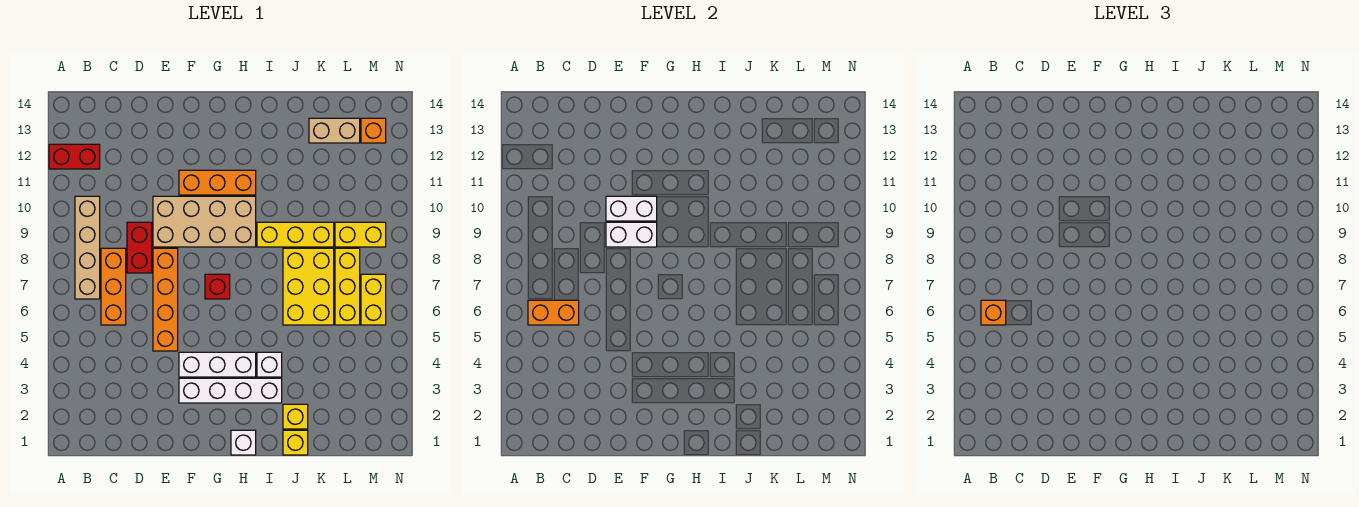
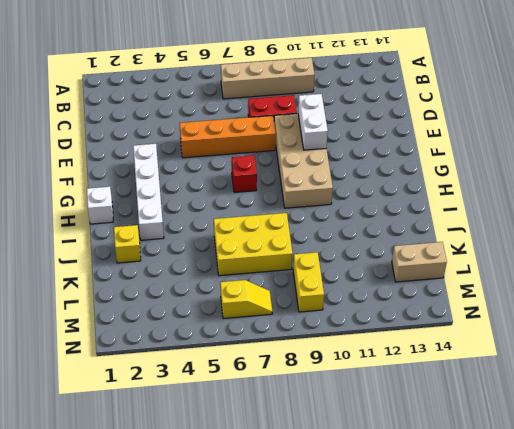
tan 1x2 brick [392,242,447,282] -> tan 1x2 brick turned to [309,118,360,143]
yellow 1x2 slope [220,280,272,319] -> yellow 1x2 brick [361,274,386,325]
none -> red 1x2 brick [49,144,100,169]
none -> orange 1x3 brick [101,248,126,325]
none -> white 1x3 brick [179,352,256,377]

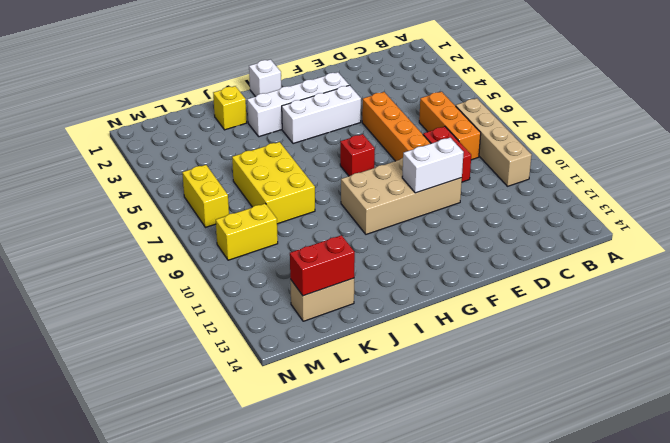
red 1x2 brick [290,235,355,296] -> red 1x2 brick moved to [49,144,100,169]
none -> orange 1x3 brick [179,170,256,195]
none -> white 1x1 brick [257,352,282,377]
none -> yellow 1x3 brick [257,222,334,247]

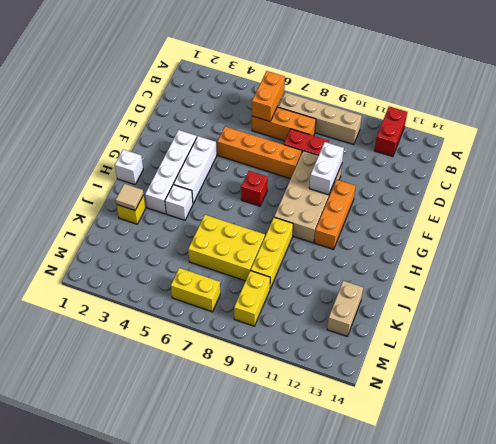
tan 1x1 tile [116,184,144,210] -> none
none -> yellow 1x1 brick [283,430,308,455]
none -> yellow 1x3 brick [335,248,360,325]
none -> orange 1x1 brick [361,118,386,143]

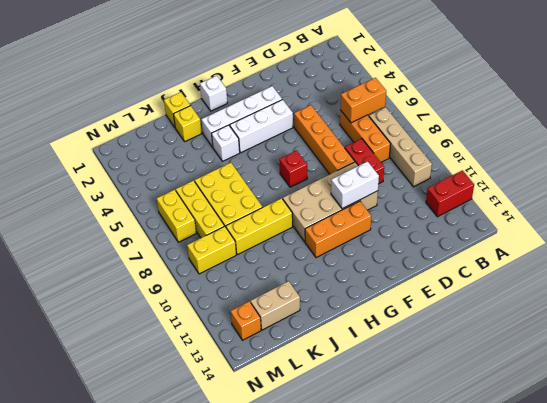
none -> white 1x2 brick [606,222,657,247]
none -> orange 1x1 brick [981,300,1006,325]

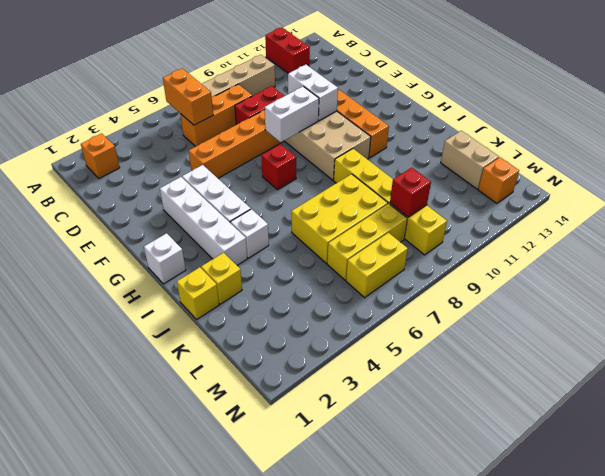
orange 1x1 brick [81,133,120,179] -> orange 1x1 brick moved to [981,300,1006,325]
white 1x2 brick [265,86,319,142] -> white 1x2 brick turned to [606,222,657,247]
red 1x1 brick [390,167,431,217] -> none

